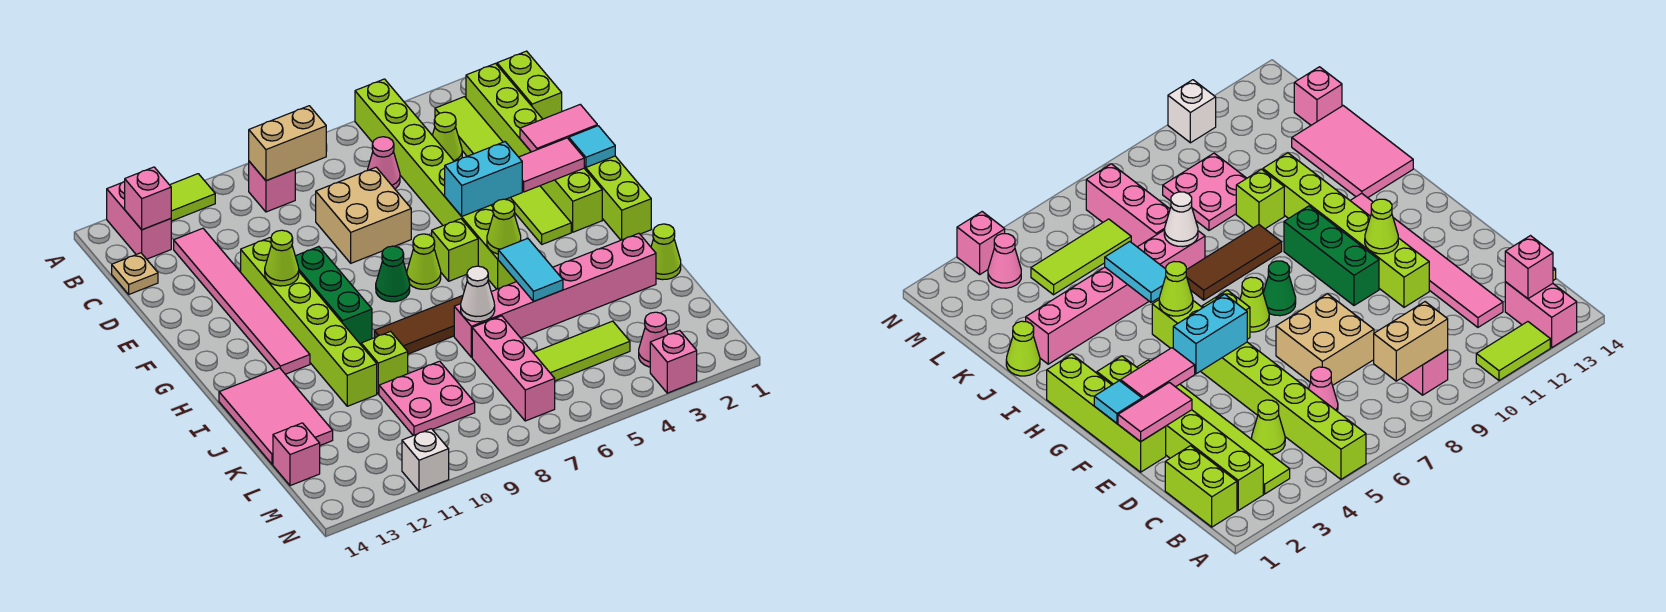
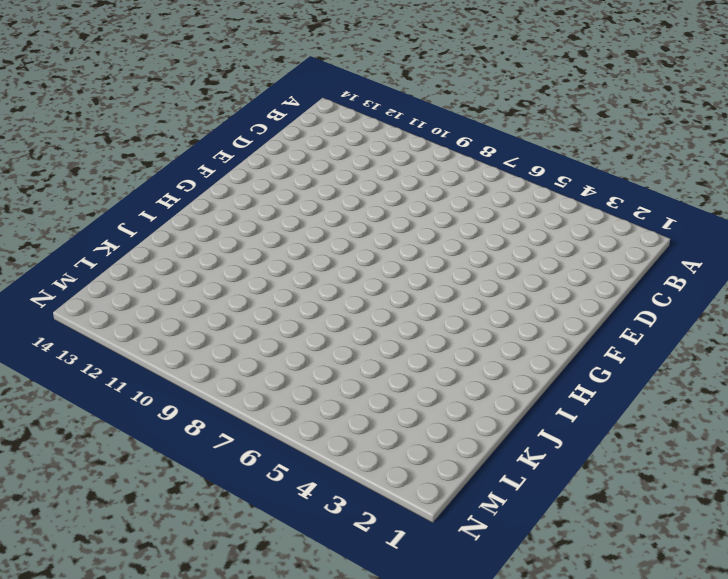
none -> lime 1x8 brick [355,79,516,289]
none -> lime 1x2 tile [170,174,215,221]
none -> pink 1x2 brick [107,181,171,259]
none -> lime 1x2 brick [497,51,562,119]

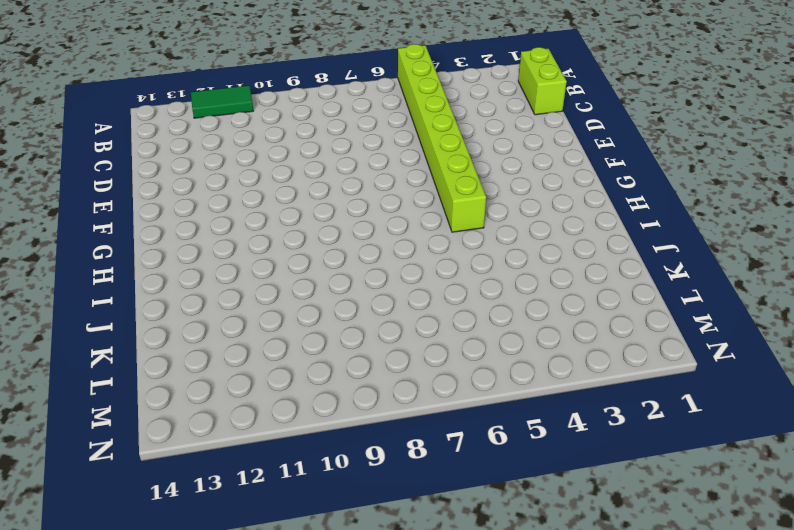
green 1x2 tile [191,85,253,118] -> lime 1x2 tile [170,174,215,221]
none -> pink 1x2 brick [107,181,171,259]
none -> lime 1x6 brick [466,64,602,232]
none -> lime 1x6 tile [435,97,571,244]
none -> pink 1x1 brick [249,161,295,212]

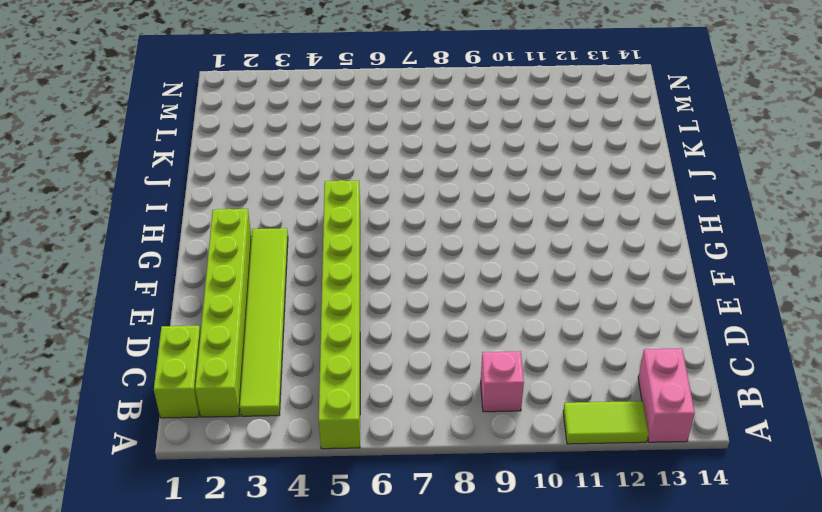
none -> lime 1x1 cone [432,112,462,161]
none -> pink 1x1 cone [367,137,400,189]
none -> pink 1x6 tile [174,228,310,374]
none -> tan 1x1 plate [112,253,158,294]

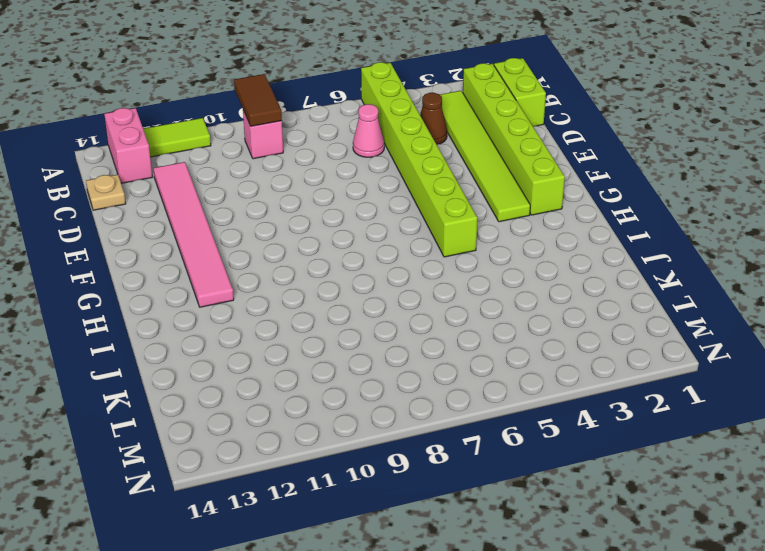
brown 1x2 tile [234,74,282,126] -> tan 1x2 brick [249,106,326,181]
brown 1x1 cone [420,93,447,145] -> lime 1x1 cone [432,112,462,161]
none -> tan 2x2 brick [316,167,411,263]
none -> lime 1x4 brick [584,156,651,240]
none -> lime 1x6 brick [241,238,377,406]
none -> green 1x3 brick [295,247,372,345]

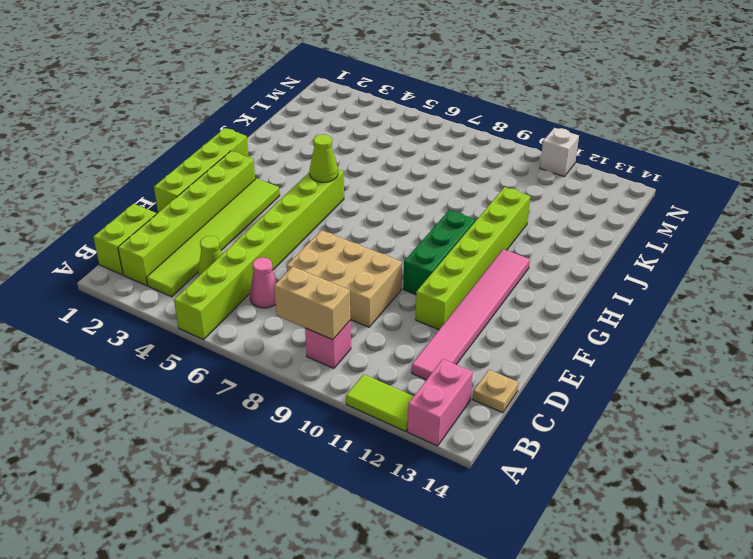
tan 2x3 brick [287,230,402,327] -> tan 2x2 brick [316,167,411,263]
none -> lime 1x1 brick [432,219,478,281]
none -> lime 1x1 cone [407,234,441,289]
none -> green 1x1 cone [376,246,410,302]
none -> brown 1x3 tile [374,296,463,354]

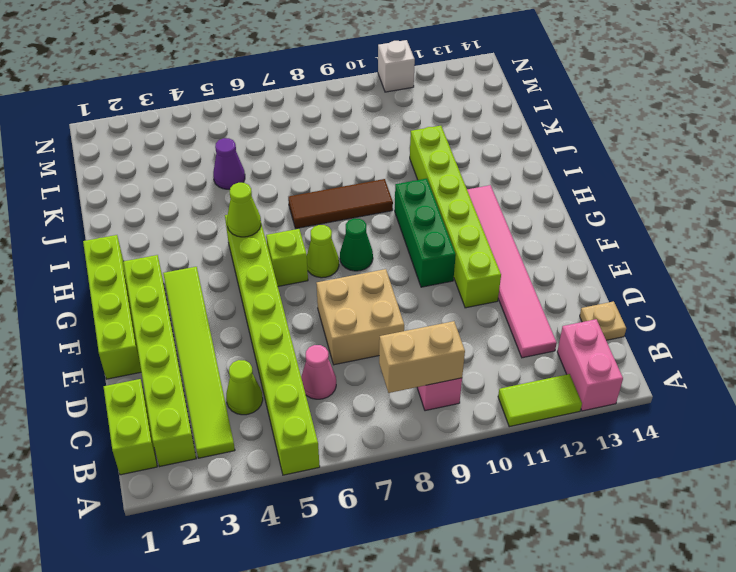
purple 1x1 cone [213,138,245,189] -> none
none -> pink 2x3 tile [219,368,333,464]
none -> lime 1x1 cone [651,224,681,280]
none -> pink 1x6 brick [454,233,656,357]
none -> lime 1x1 brick [361,331,408,394]

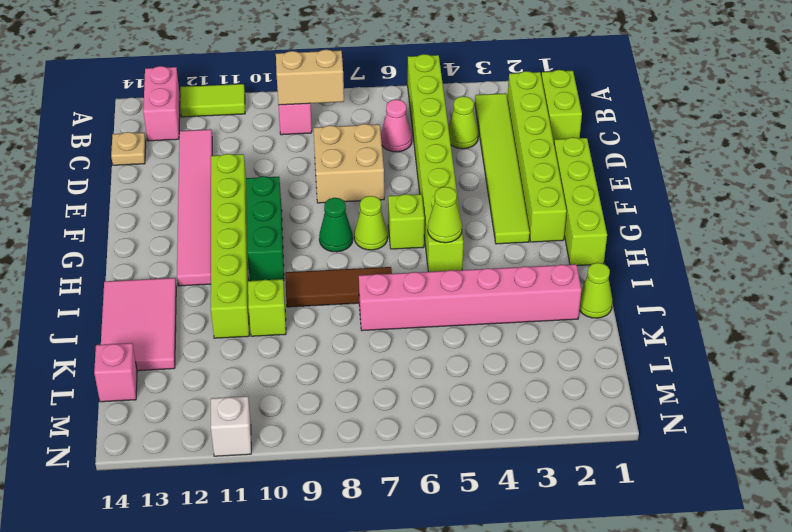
none -> pink 1x3 brick [472,316,555,421]
none -> pink 2x2 plate [379,361,475,436]
none -> lime 1x3 tile [533,321,630,381]
none -> pink 1x1 cone [639,312,668,367]

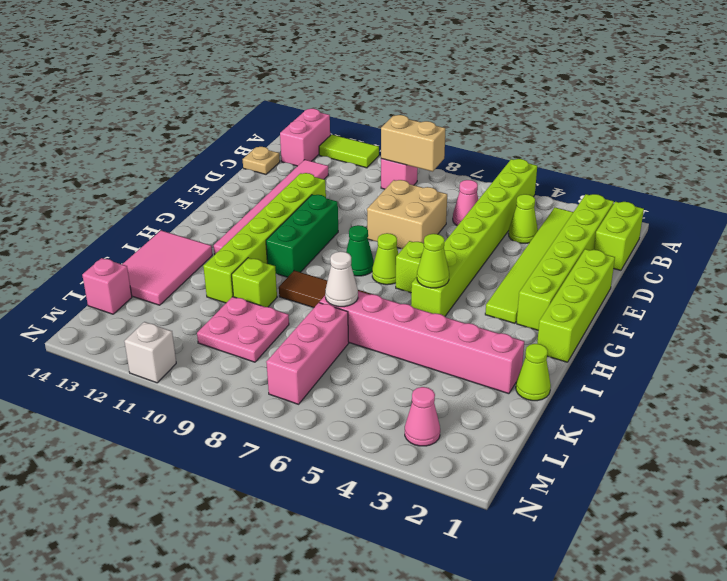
none -> lime 1x3 tile [533,321,630,381]
none -> pink 1x1 brick [650,330,697,393]
none -> pink 1x1 brick [125,167,171,230]
none -> pink 1x2 tile [520,104,597,152]

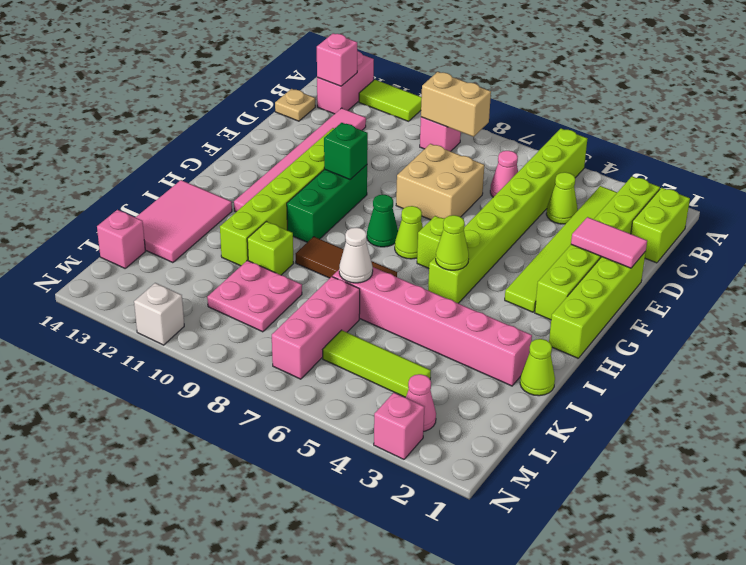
green 1x1 brick [324,123,368,180] -> none
none -> cyan 1x1 tile [569,126,615,167]
none -> pink 1x2 tile [519,138,584,192]
none -> cyan 1x2 brick [445,142,522,216]
none -> lime 1x1 cone [265,230,299,286]

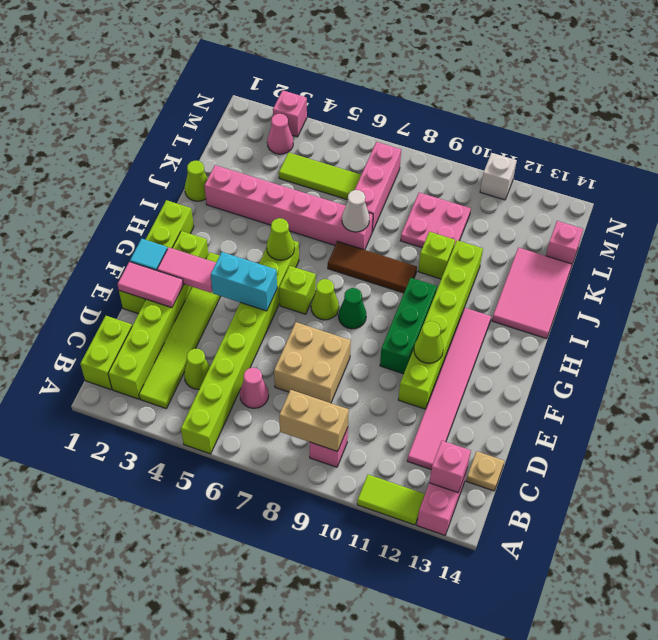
none -> cyan 1x2 tile [498,239,563,301]

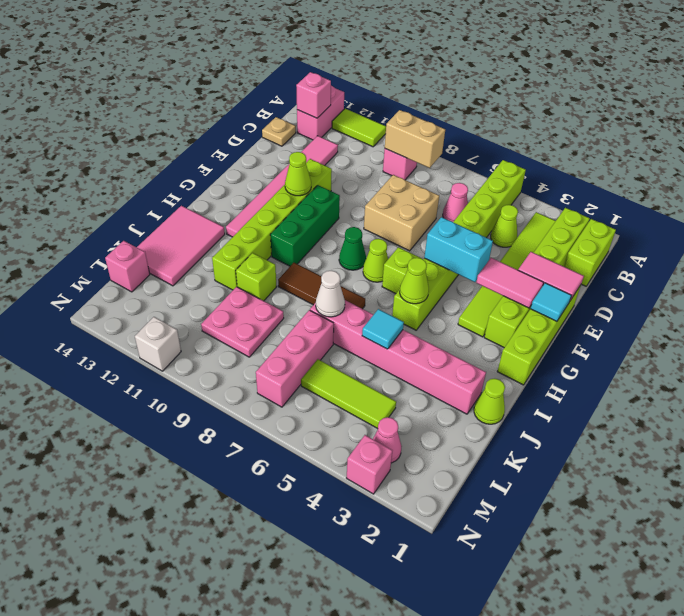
cyan 1x1 tile [362,309,404,349] -> cyan 1x2 tile [498,239,563,301]

